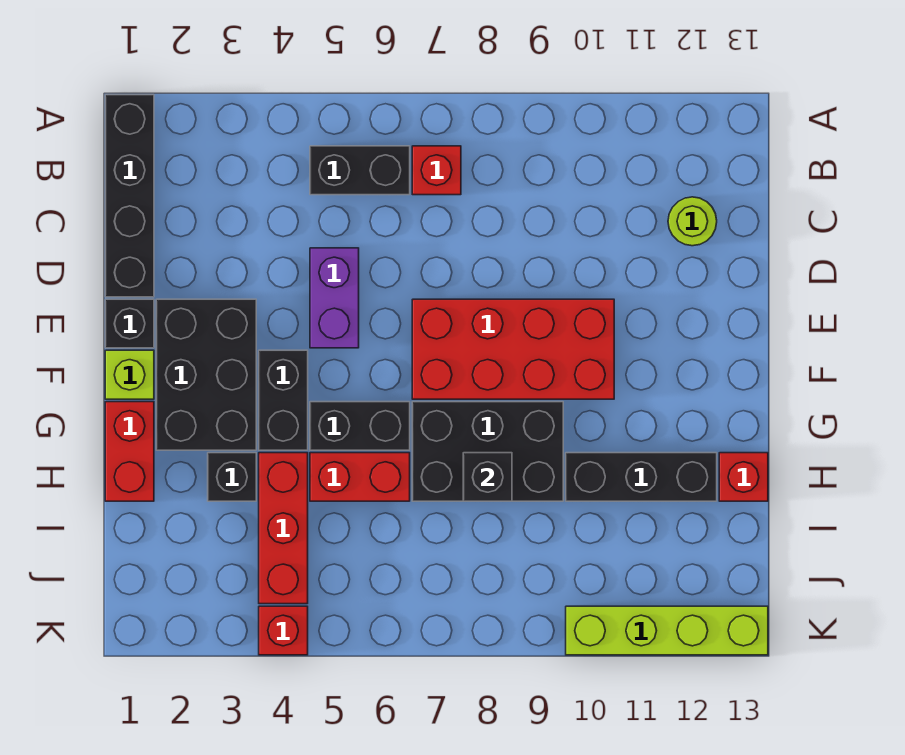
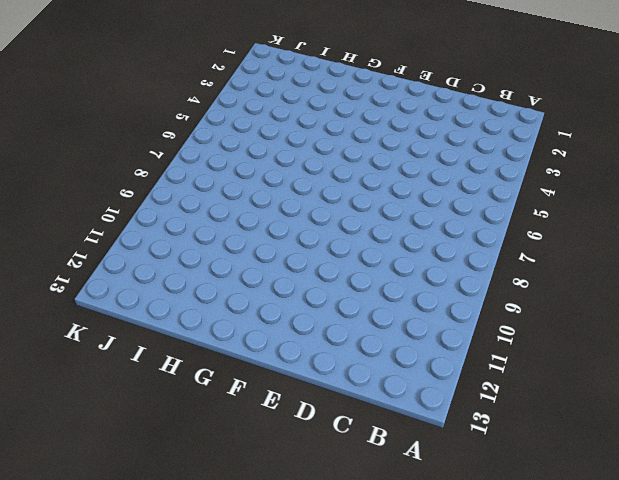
none -> black 1x4 brick [105,95,154,297]
none -> black 1x2 brick [310,146,410,195]
none -> red 1x1 brick [412,146,461,195]

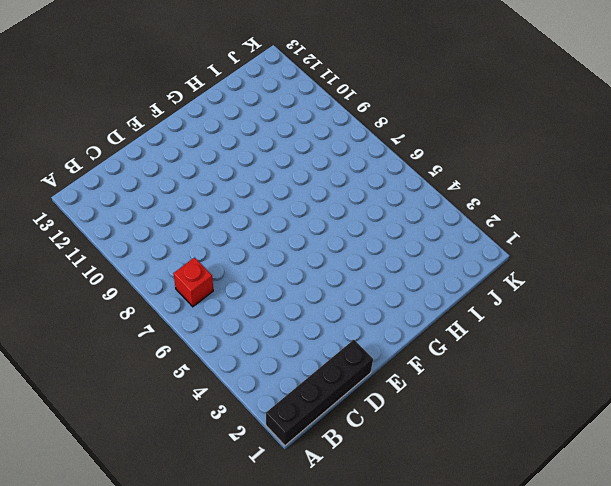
none -> black 1x2 brick [310,146,410,195]
none -> lime 1x1 round brick [668,197,717,246]
none -> purple 1x2 brick [310,248,359,348]

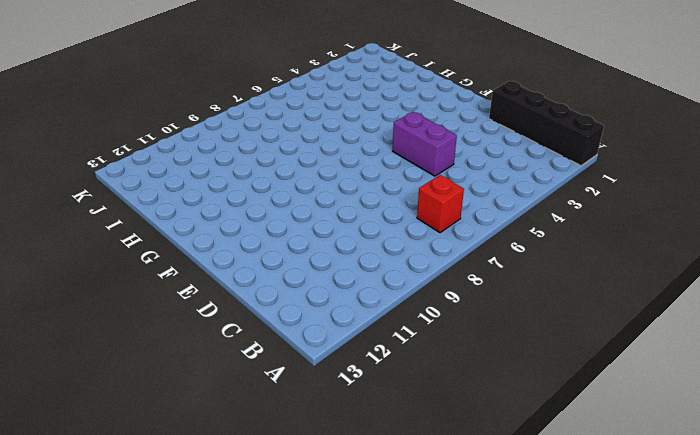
none -> black 1x2 brick [310,146,410,195]
none -> lime 1x1 round brick [668,197,717,246]
none -> black 1x1 brick [105,299,154,348]

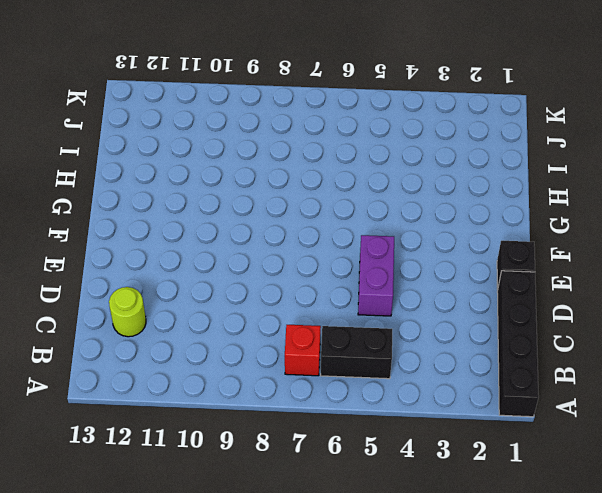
none -> black 2x3 brick [156,299,256,450]
none -> red 2x4 brick [412,299,614,399]
none -> lime 1x1 brick [105,350,154,399]

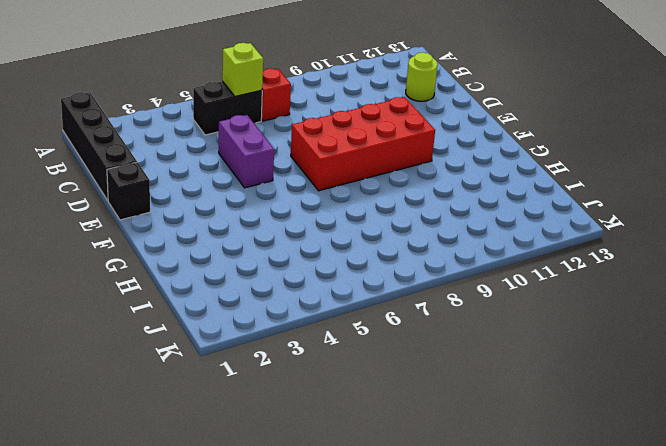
lime 1x1 brick [222,43,263,96] -> lime 1x1 brick moved to [105,350,154,399]
none -> black 2x3 brick [156,299,256,450]
none -> black 1x2 brick [259,350,308,450]
none -> red 1x2 brick [105,402,154,501]

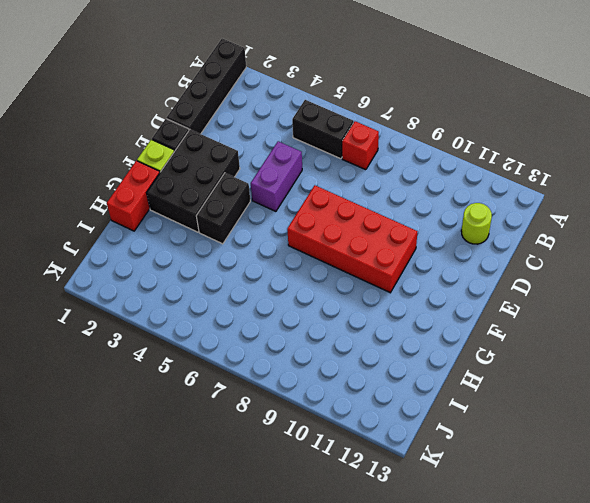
none -> black 1x2 brick [310,402,410,450]
none -> black 2x3 brick [412,402,563,501]
none -> black 1x1 brick [208,453,256,501]

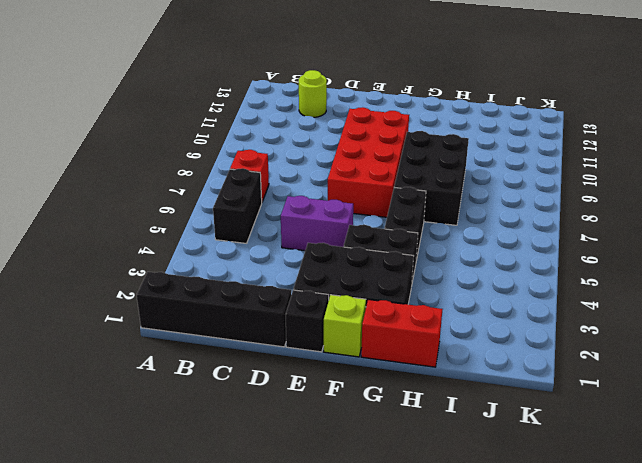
none -> black 1x1 brick [208,453,256,501]
none -> red 1x3 brick [259,453,308,604]
none -> red 1x2 brick [310,453,410,501]

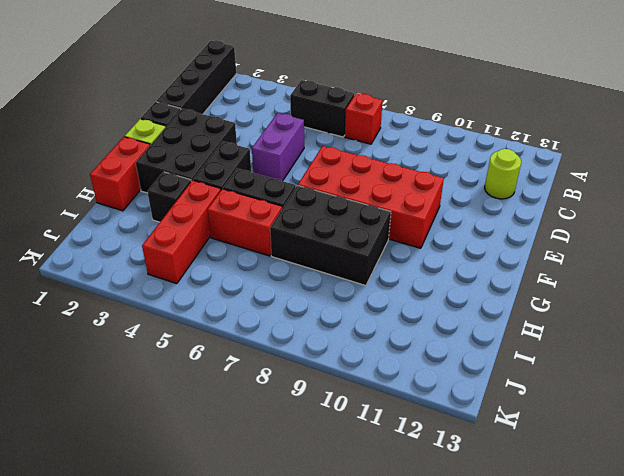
none -> black 1x3 brick [566,453,717,501]
none -> red 1x1 brick [719,453,768,501]
none -> red 1x1 brick [259,606,308,655]

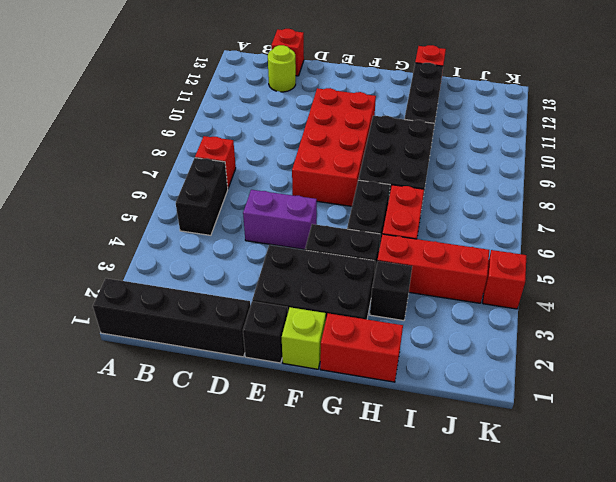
red 1x1 brick [271,29,304,76] -> none
none -> lime 1x4 brick [566,606,768,655]
none -> black 1x1 brick [463,453,512,501]

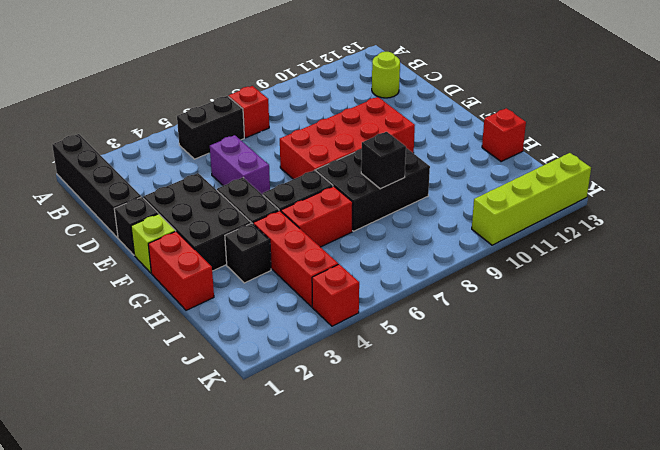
none -> black 1x3 brick [566,453,717,501]

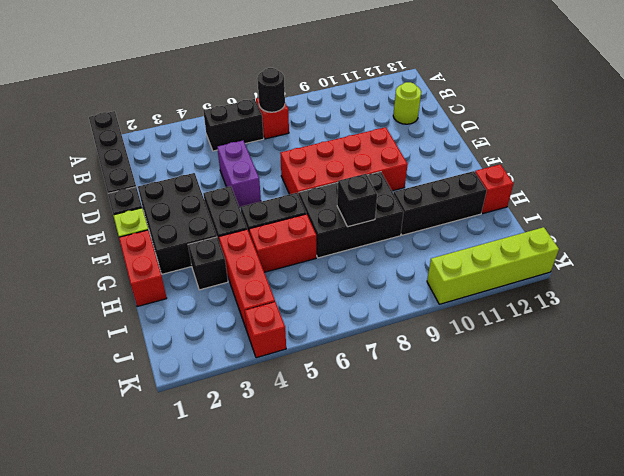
black 1x1 round brick [257,68,285,112] -> none

